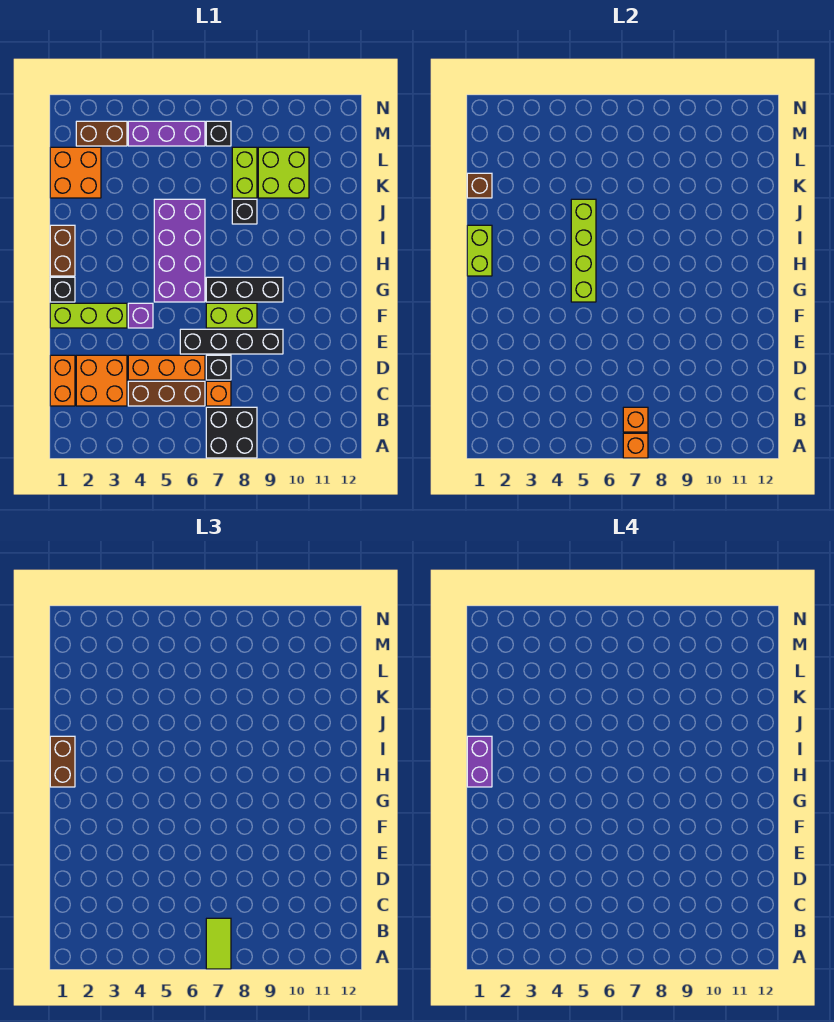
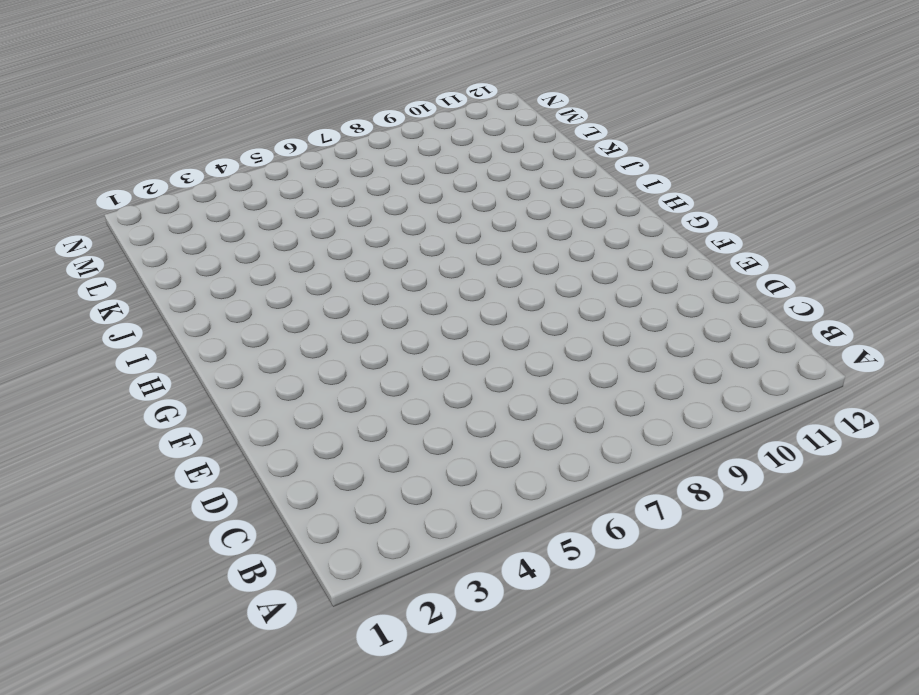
none -> black 2x2 brick [206,407,257,458]
none -> orange 1x2 brick [50,355,75,406]
none -> orange 2x2 brick [76,355,127,406]
none -> brown 1x3 brick [128,381,205,406]

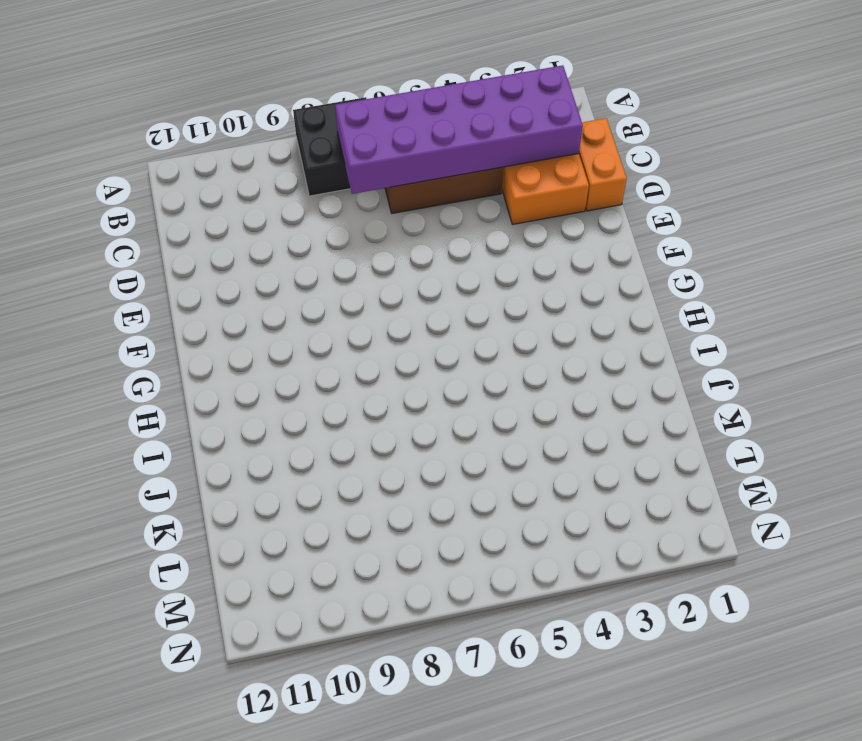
purple 2x6 brick [335,65,583,194] -> orange 1x1 brick [623,407,648,432]
none -> orange 1x1 brick [206,381,231,406]
none -> orange 1x3 brick [128,355,205,380]
none -> black 1x1 brick [206,355,231,380]
none -> black 1x4 brick [180,329,283,354]

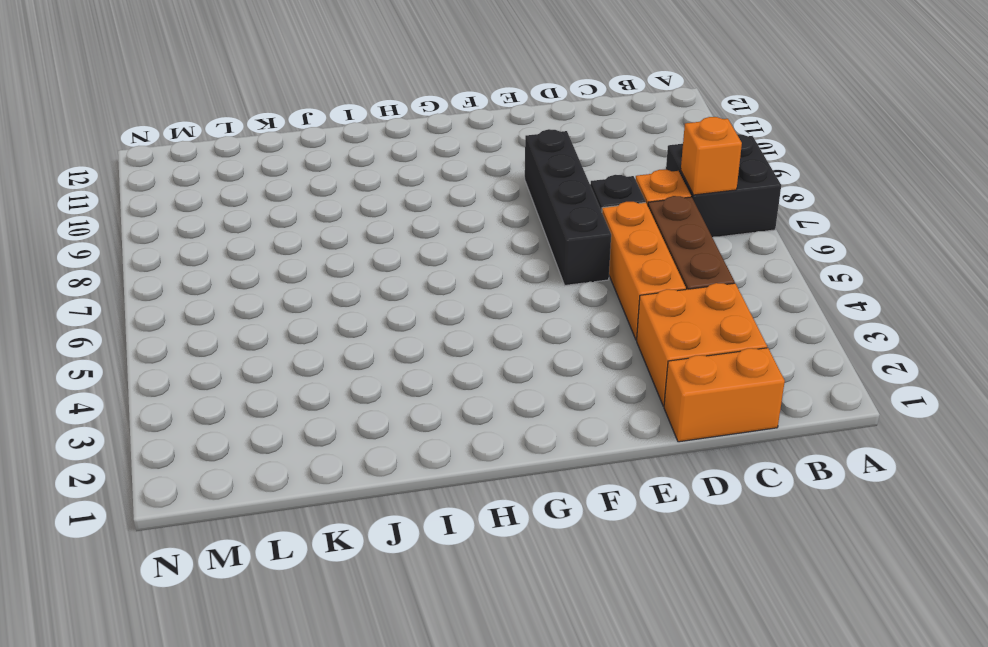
none -> lime 1x3 brick [50,303,127,328]
none -> purple 1x1 brick [128,303,153,328]
none -> lime 1x2 brick [206,303,257,328]
none -> black 1x1 brick [50,277,75,302]

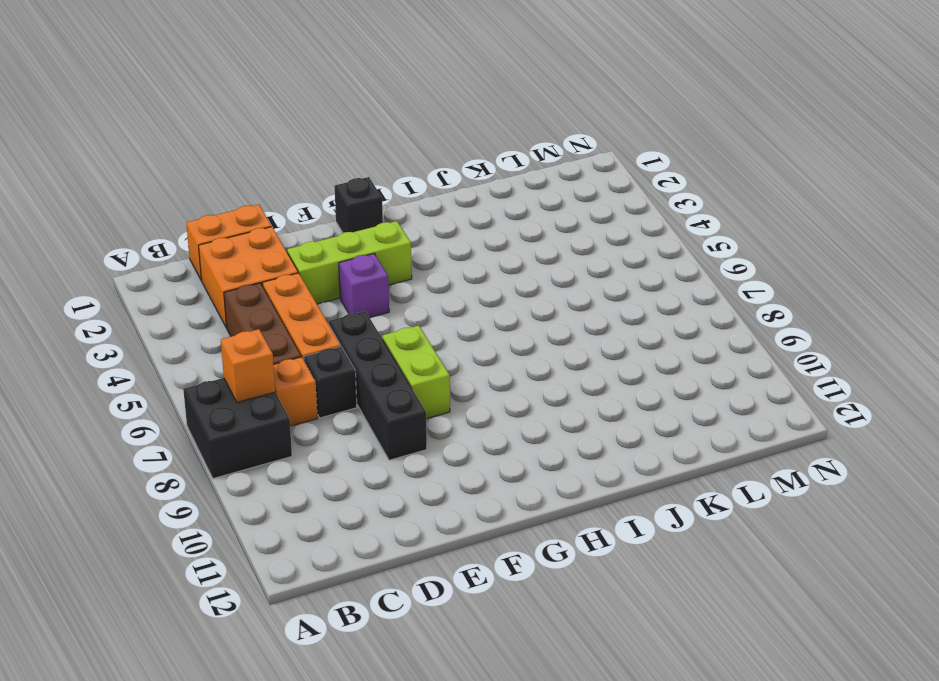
lime 1x3 brick [287,221,412,304] -> lime 1x3 brick turned to [50,303,127,328]
none -> purple 2x4 brick [154,199,205,302]
none -> black 1x3 brick [206,277,283,302]
none -> brown 1x2 brick [50,225,75,276]
none -> black 1x1 brick [232,199,257,224]

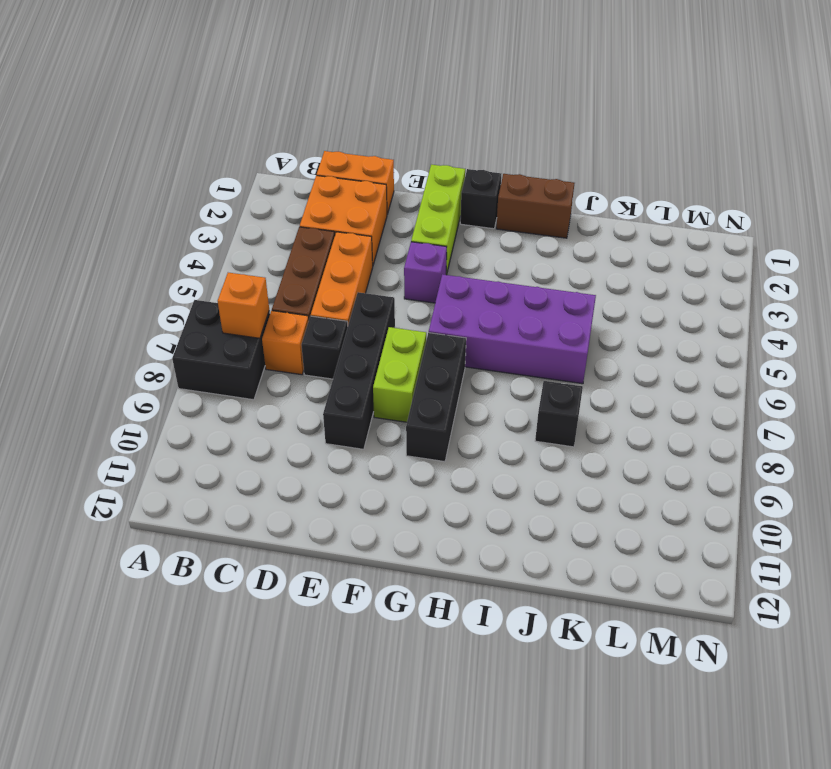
none -> orange 2x2 brick [50,147,101,198]
none -> lime 1x2 brick [232,147,257,198]
none -> lime 2x2 brick [258,147,309,198]
none -> brown 1x2 brick [76,121,127,146]

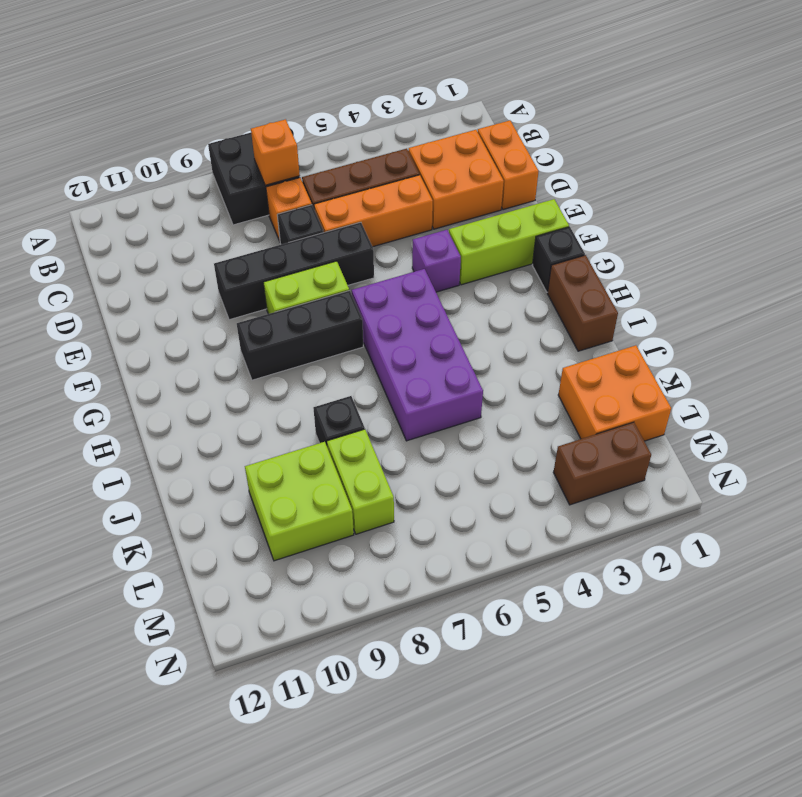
none -> purple 1x3 brick [128,121,205,146]
none -> black 1x1 brick [206,121,231,146]
none -> orange 1x1 brick [623,433,648,458]
none -> lime 1x4 brick [571,199,596,302]

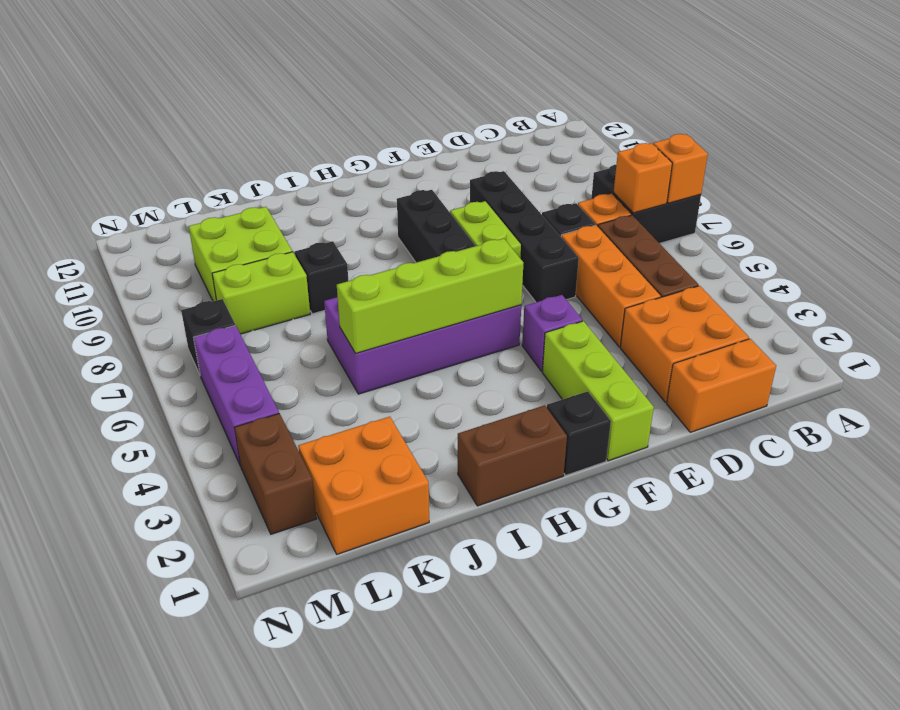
none -> lime 1x2 brick [467,225,492,276]
none -> brown 1x1 brick [467,173,492,198]
none -> lime 1x2 tile [206,918,231,969]
none -> brown 1x2 brick [50,736,75,787]

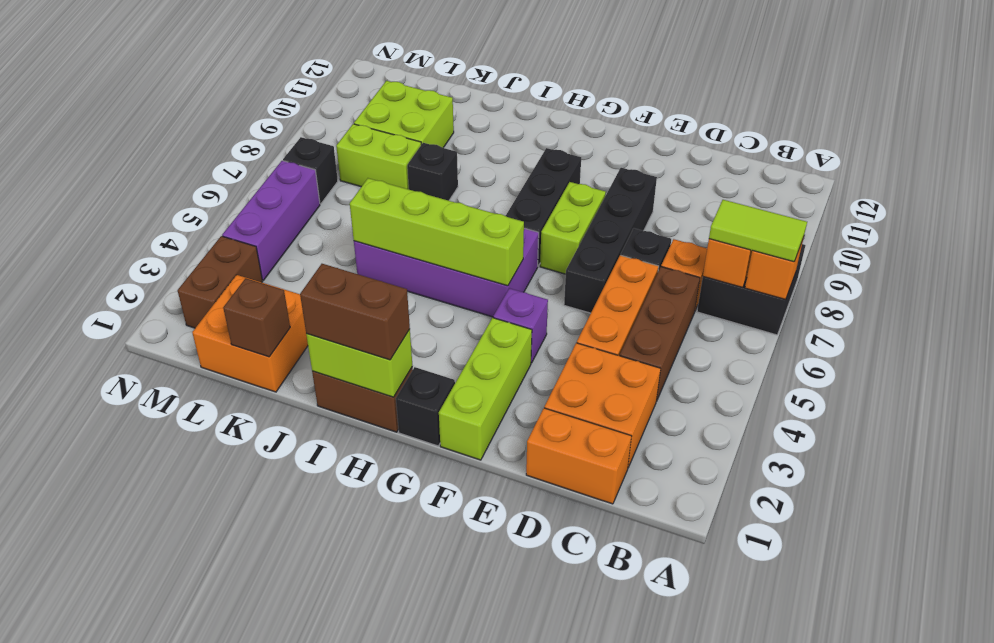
none -> purple 1x2 brick [467,736,492,787]

